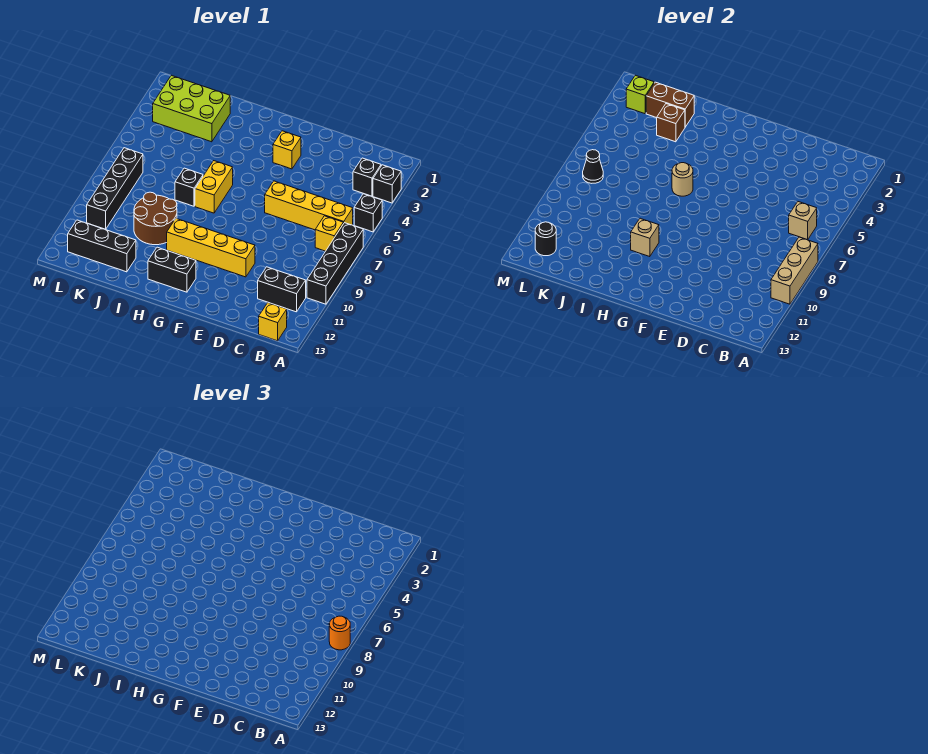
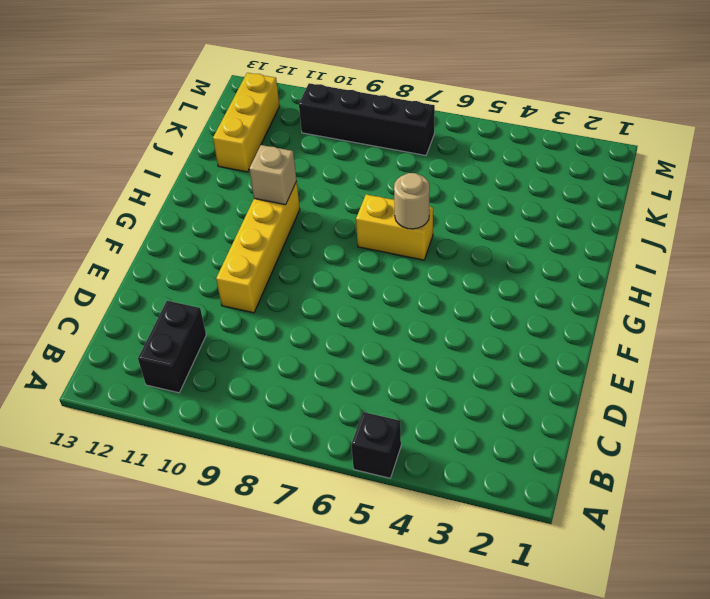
yellow 1x3 brick [213,73,280,172] -> black 1x3 brick [68,220,136,272]
none -> black 1x1 brick [373,165,401,203]
none -> black 1x4 brick [307,223,363,304]
none -> black 1x1 brick [353,158,381,196]

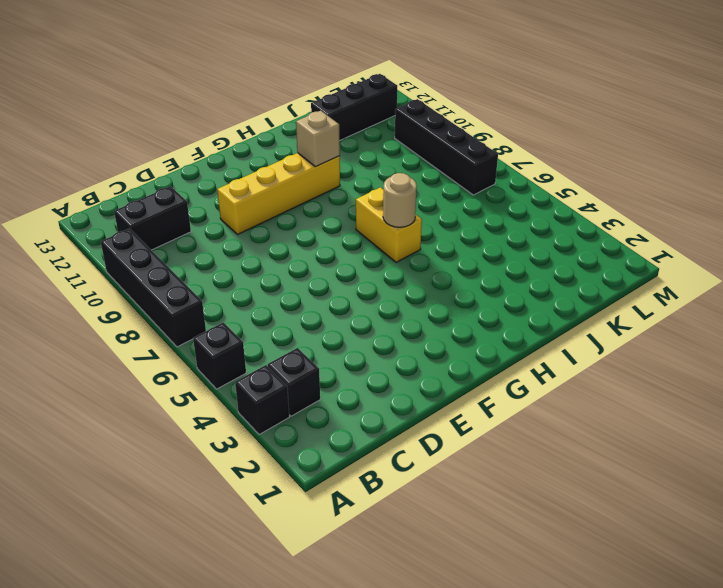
none -> yellow 1x4 brick [265,181,353,230]
none -> yellow 1x1 brick [315,216,343,251]
none -> yellow 1x1 brick [259,303,287,341]

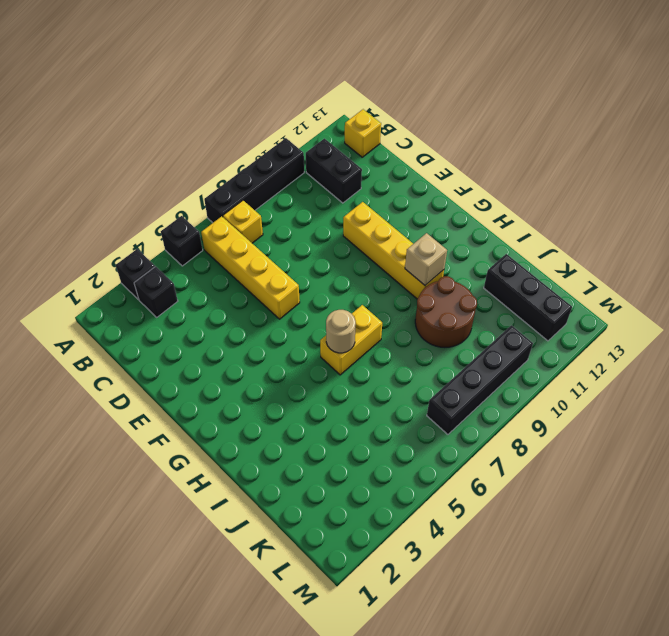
none -> yellow 1x1 brick [273,131,301,169]
none -> black 1x2 brick [148,247,196,292]
none -> black 1x1 brick [175,168,203,206]

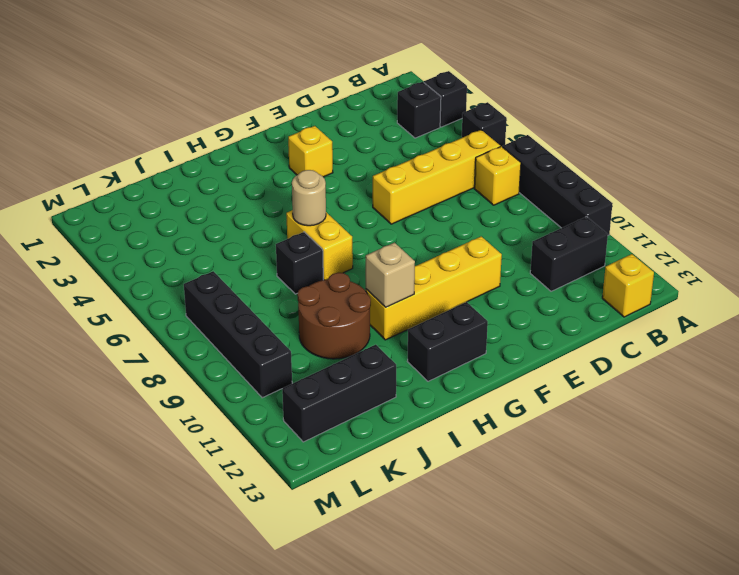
none -> lime 2x3 brick [153,75,230,142]
none -> tan 1x3 brick [771,237,818,304]
none -> tan 1x1 brick [789,202,817,240]

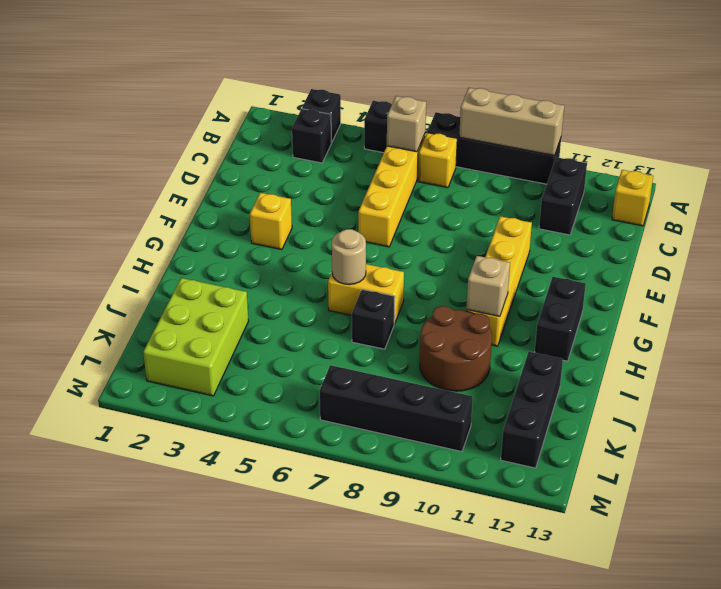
none -> brown 1x2 brick [646,82,694,127]
none -> brown 1x1 brick [657,104,685,142]
none -> lime 1x1 brick [626,75,654,114]

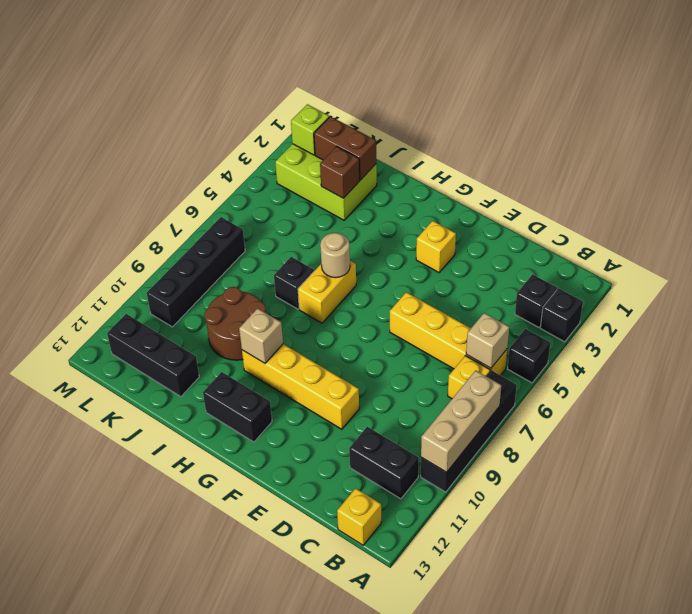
none -> black 1x1 cone [583,150,603,183]
none -> black 1x1 round brick [535,222,556,256]
none -> orange 1x1 round brick [329,616,350,650]

